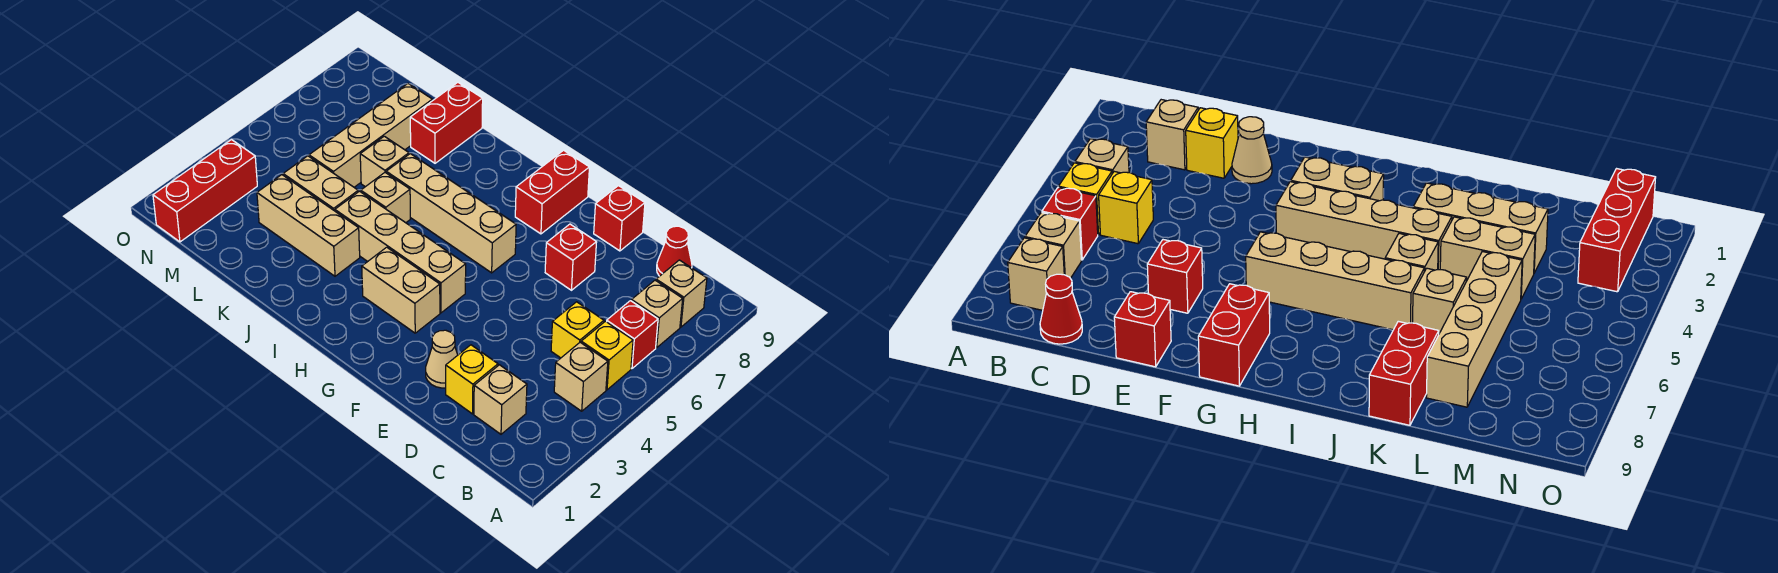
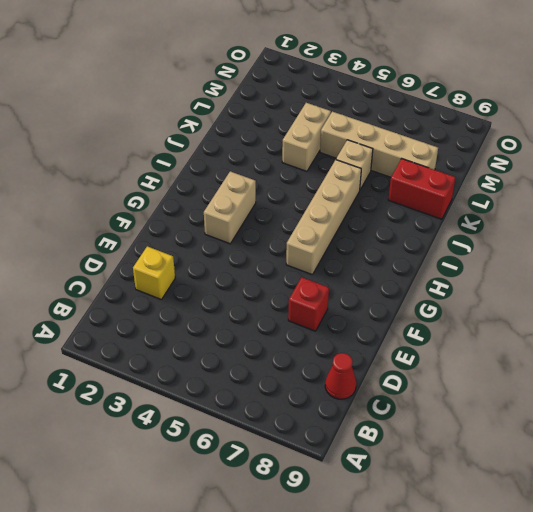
none -> tan 1x1 brick [554,342,608,411]
none -> yellow 1x1 brick [581,321,633,390]
none -> red 1x1 brick [607,301,658,369]

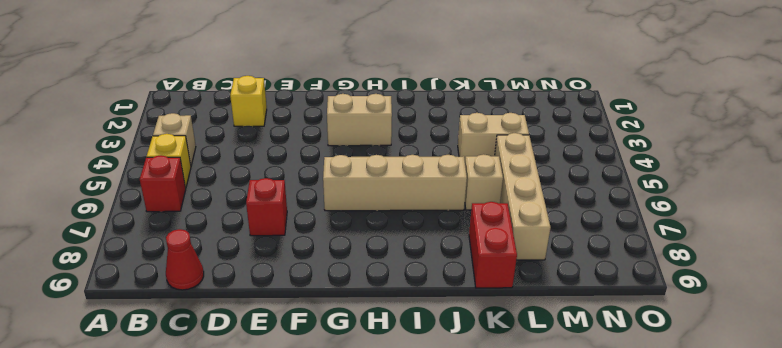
none -> tan 1x1 brick [631,280,683,348]
none -> tan 1x1 brick [656,260,707,327]
none -> tan 1x1 brick [474,365,527,434]

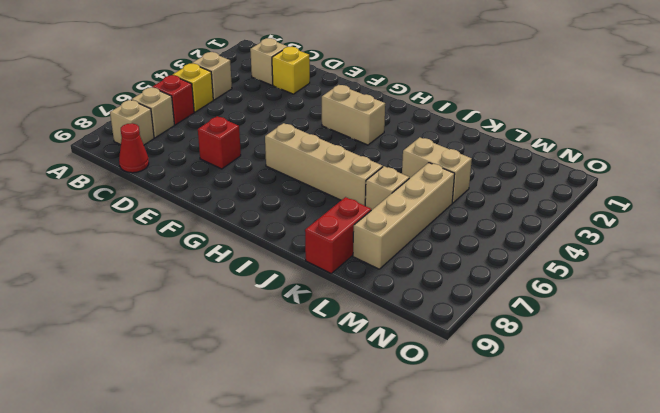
none -> yellow 1x1 brick [551,302,604,358]
none -> tan 1x1 cone [426,330,458,388]
none -> red 1x1 brick [594,186,645,251]

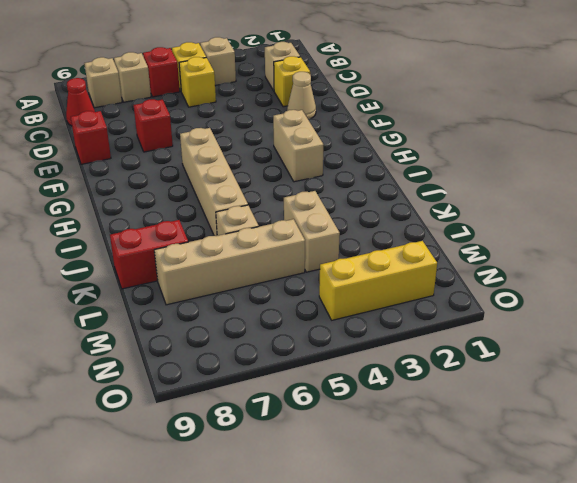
yellow 1x3 brick [319,241,437,320] -> red 1x3 brick [153,140,257,242]
none -> tan 1x4 brick [335,191,466,313]
none -> red 1x2 brick [515,150,589,234]
none -> tan 1x3 brick [257,175,360,276]

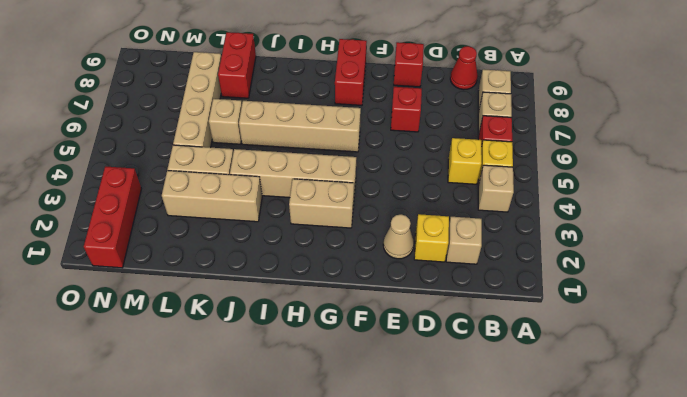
none -> tan 1x1 brick [361,173,410,223]

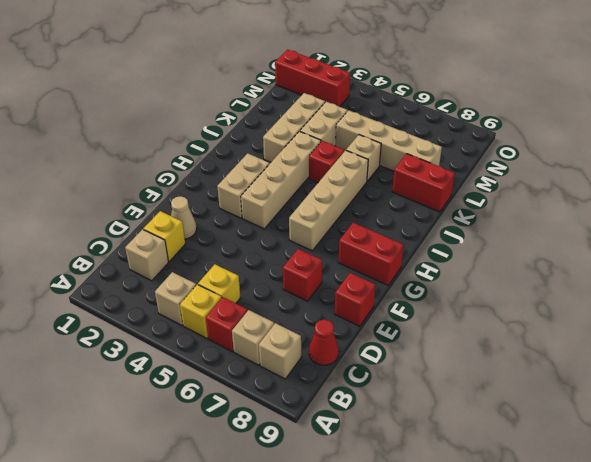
red 1x1 brick [309,141,344,182] -> tan 1x1 brick [361,173,410,223]

